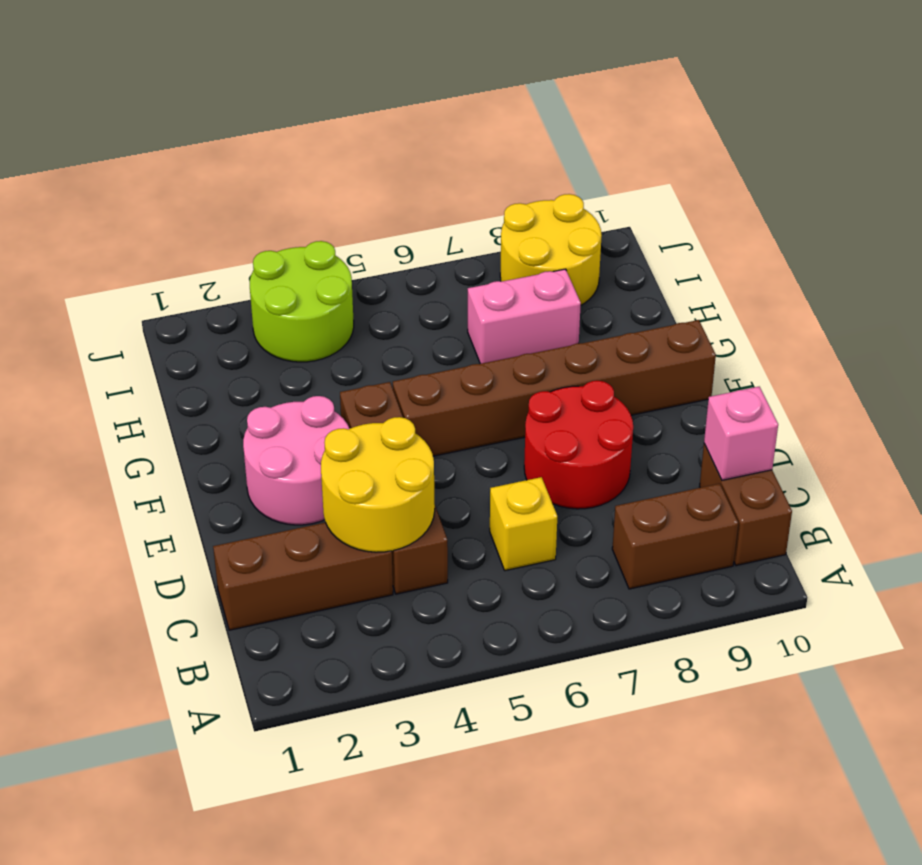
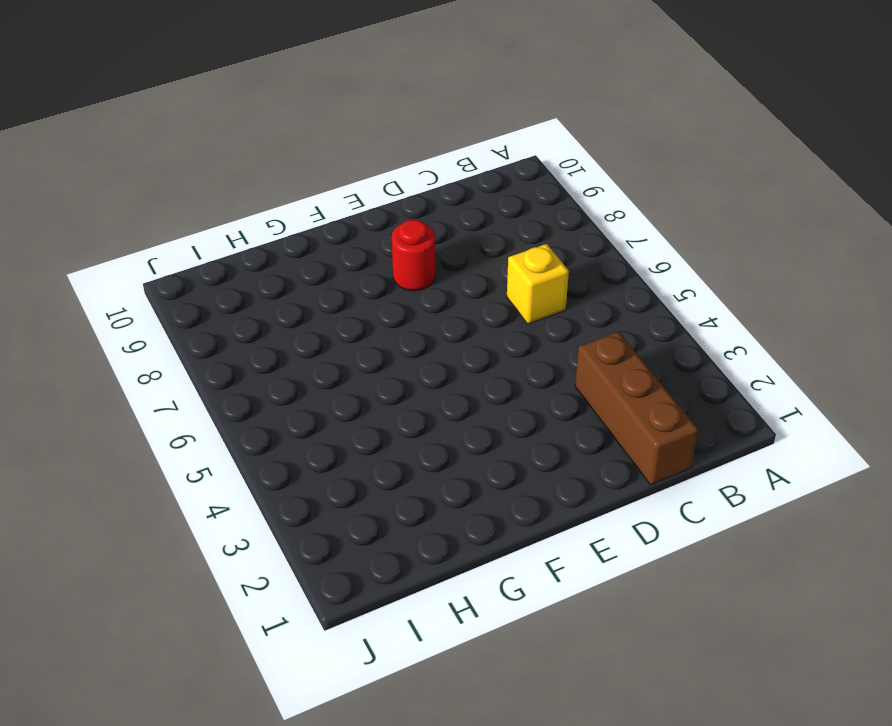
red 1x1 round brick [392,220,435,291] -> red 2x2 round brick [524,381,633,509]
none -> brown 1x2 brick [612,484,738,589]
none -> brown 1x2 brick [700,444,792,566]
none -> brown 1x4 brick [340,382,448,594]

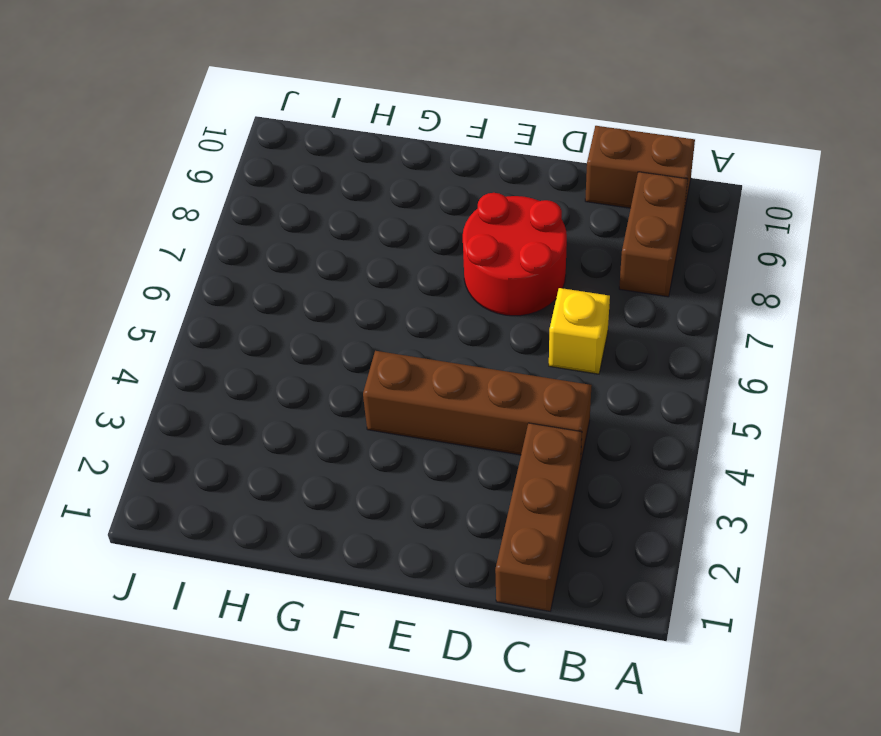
none -> pink 2x2 round brick [243,396,349,525]
none -> brown 1x6 brick [393,320,716,456]
none -> pink 1x2 brick [468,269,581,364]

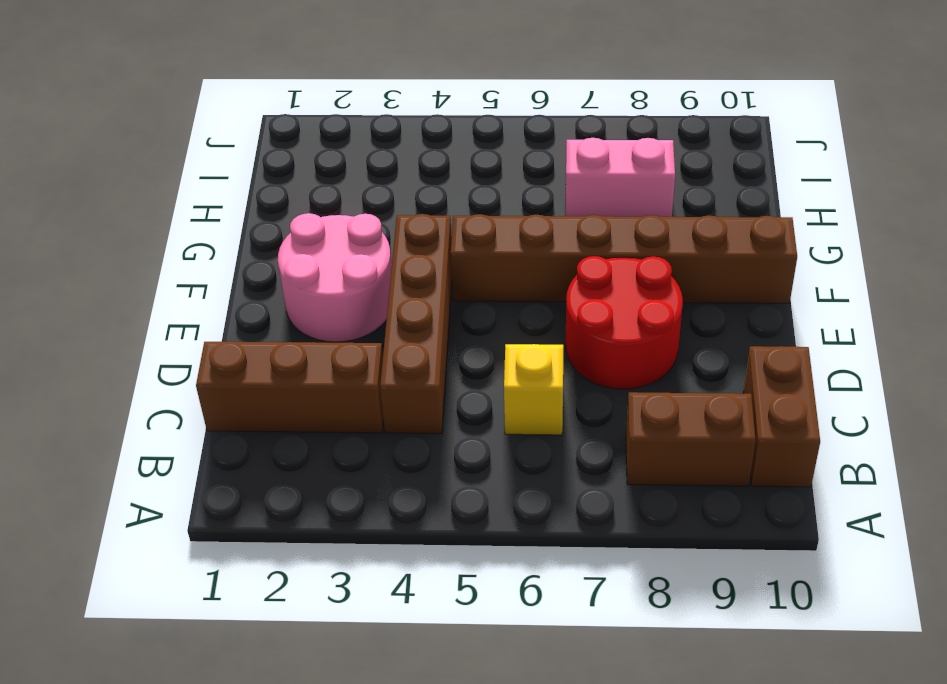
none -> lime 2x2 round brick [250,241,354,362]
none -> yellow 2x2 round brick [500,194,602,305]
none -> yellow 2x2 round brick [321,417,435,552]

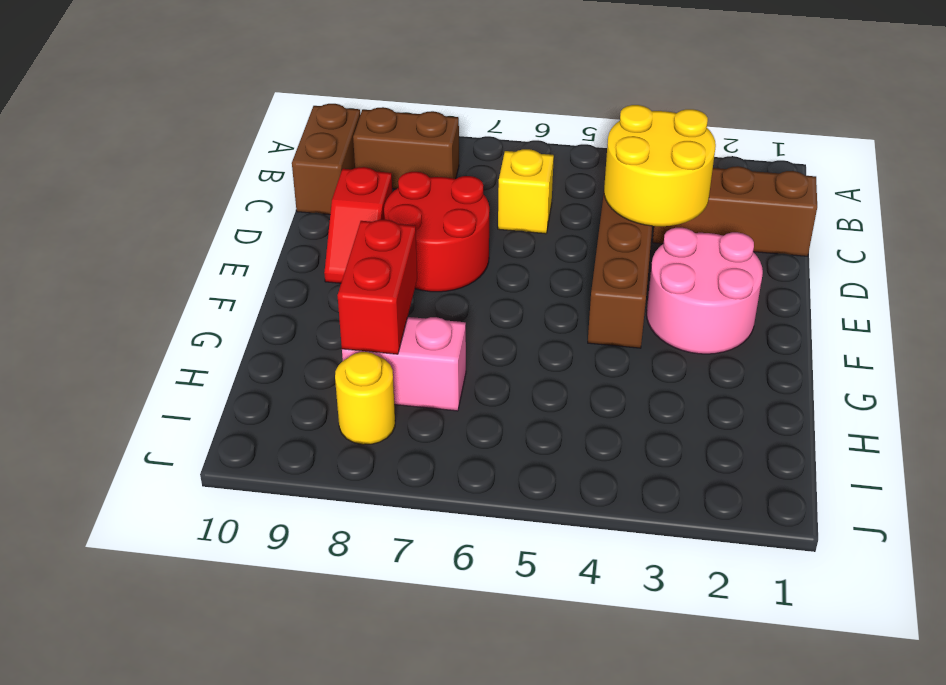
red 1x2 slope [324,167,392,283] -> none
red 1x2 brick [338,220,417,354] -> none
yellow 1x1 round brick [335,352,395,445] -> yellow 2x2 round brick [500,194,602,305]
none -> brown 1x6 brick [393,320,716,456]
none -> lime 2x2 round brick [250,241,354,362]
none -> pink 1x1 brick [704,387,778,480]

